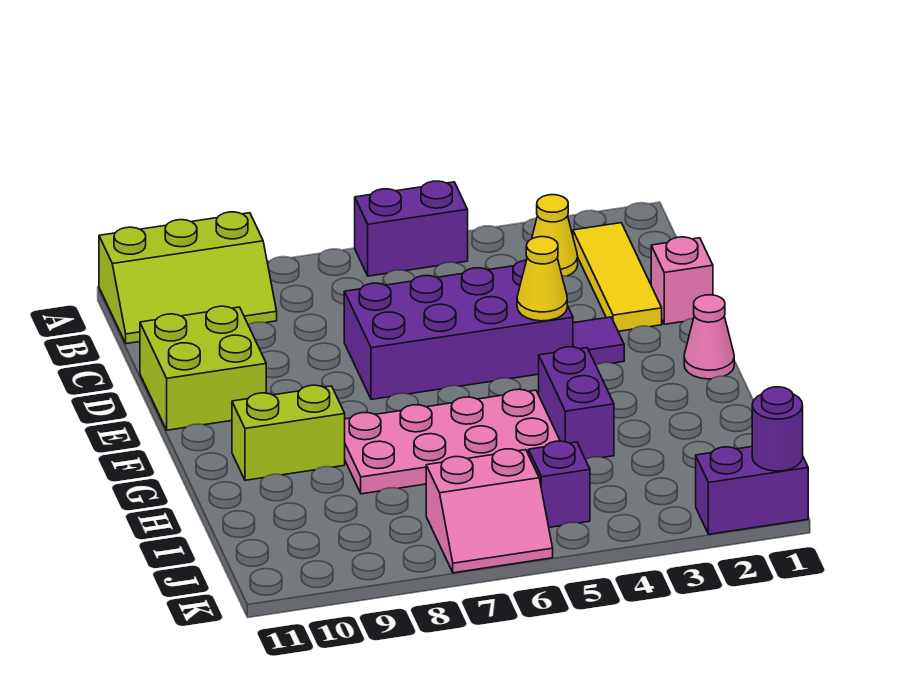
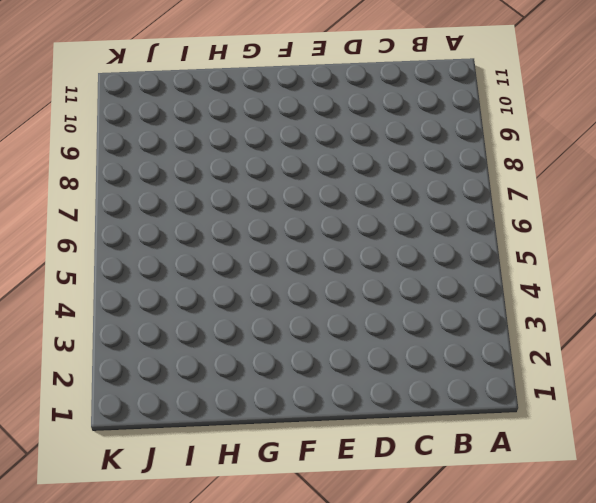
none -> purple 1x2 brick [355,181,468,276]
none -> lime 2x3 slope [99,212,277,344]
none -> yellow 1x3 tile [573,223,662,331]

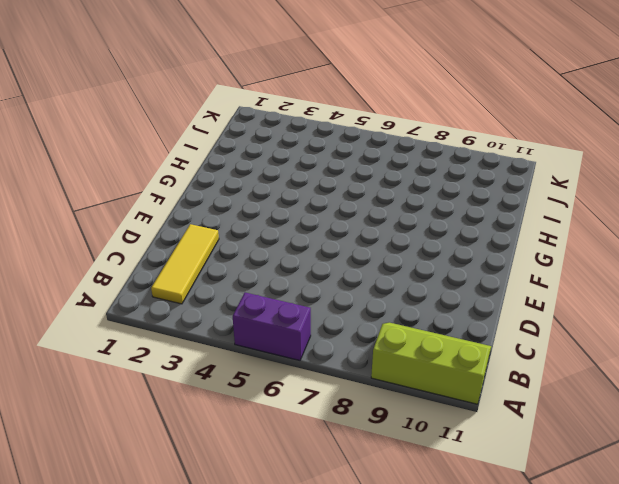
none -> yellow 1x1 cone [532,195,578,276]
none -> pink 1x1 brick [651,237,713,324]
none -> purple 2x4 brick [344,260,573,400]

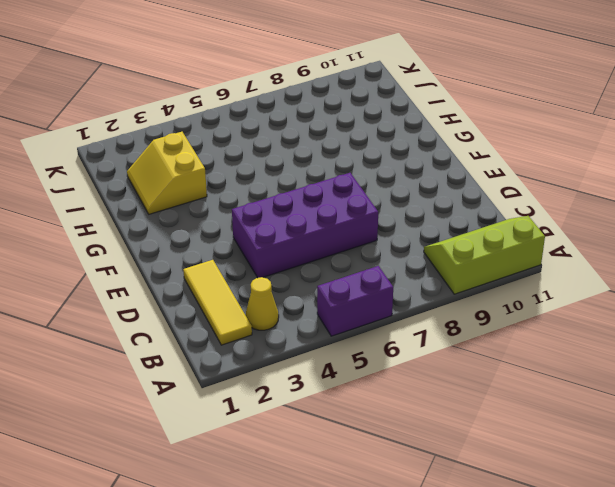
yellow 2x2 slope [127,132,207,214] -> none
none -> pink 1x1 brick [651,237,713,324]
none -> lime 2x2 brick [140,306,266,430]
none -> purple 1x1 tile [573,317,624,365]

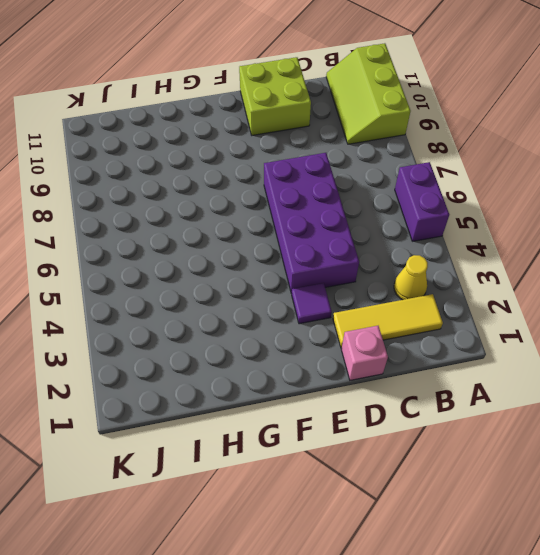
none -> pink 1x1 cone [684,295,734,379]
none -> purple 1x2 brick [539,347,614,460]
none -> pink 2x4 plate [345,389,560,494]

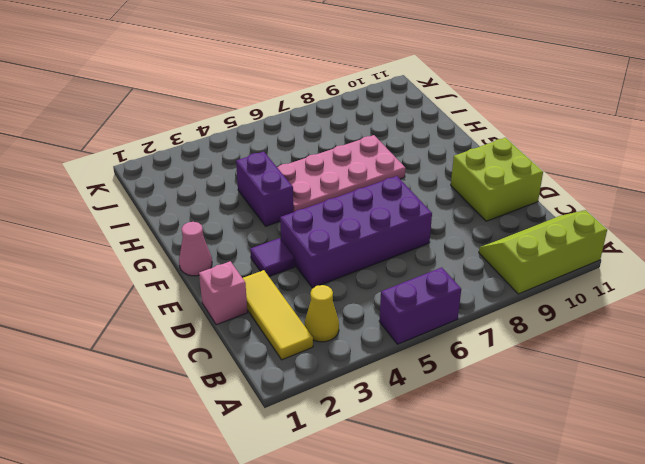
none -> lime 1x2 brick [232,385,345,480]
none -> purple 1x1 brick [528,441,590,527]
none -> pink 2x2 slope [426,449,553,573]

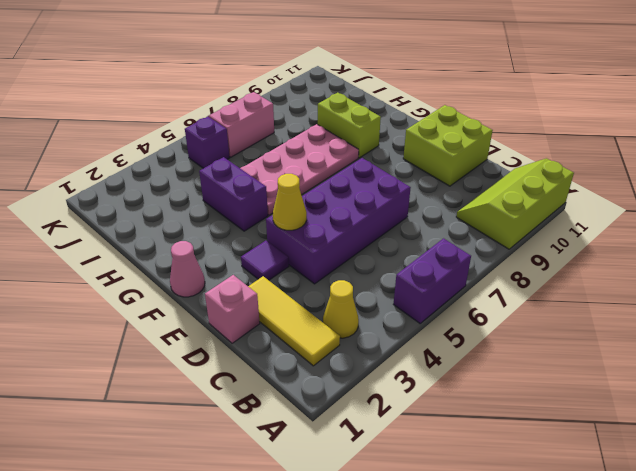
lime 1x2 brick [318,93,381,158] -> lime 1x2 brick turned to [232,385,345,480]
none -> purple 1x2 brick [696,447,808,534]
none -> purple 1x1 round brick [752,387,803,471]

